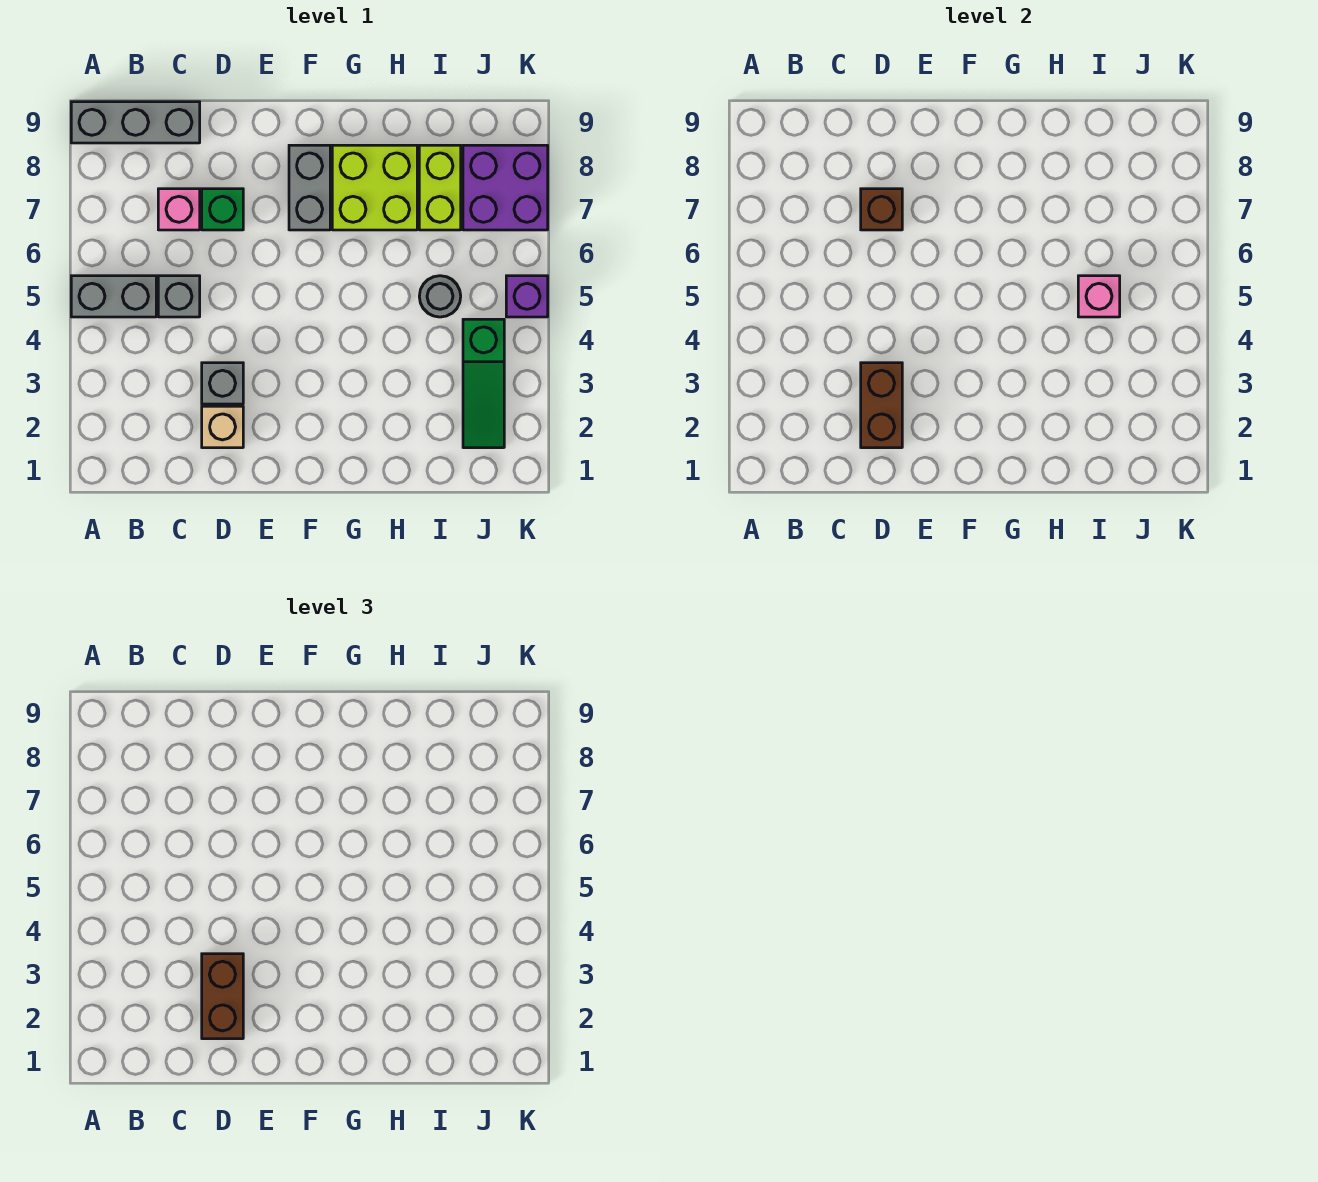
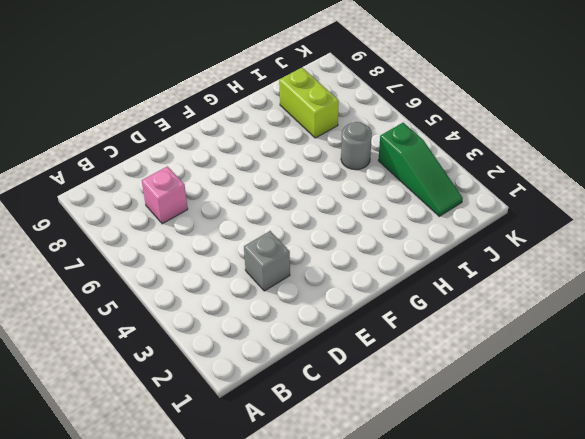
none -> grey 1x2 brick [71,276,156,317]
none -> grey 1x3 brick [71,102,200,143]
none -> grey 1x1 brick [158,276,200,317]

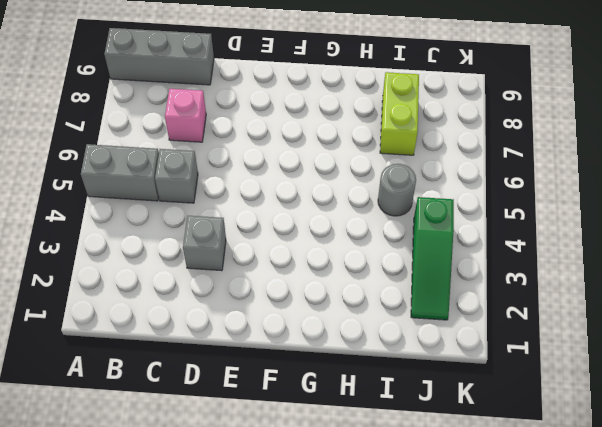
none -> tan 1x1 brick [202,406,243,448]
none -> green 1x1 brick [202,189,243,230]
none -> grey 1x2 brick [289,145,330,230]

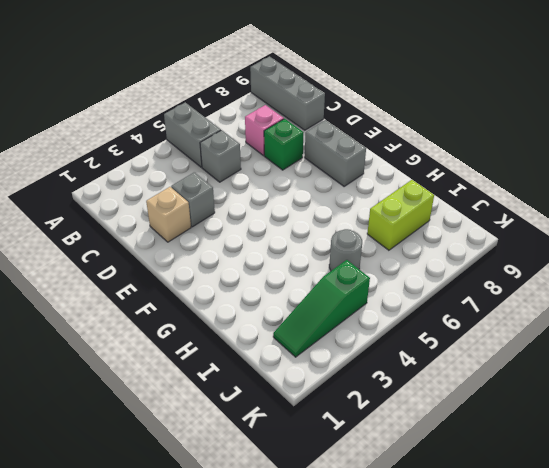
grey 1x2 brick [305,120,366,186] -> grey 1x2 brick turned to [289,145,330,230]
none -> lime 2x2 brick [332,145,417,230]
none -> purple 2x2 brick [463,145,548,230]
none -> purple 1x1 brick [506,276,548,317]

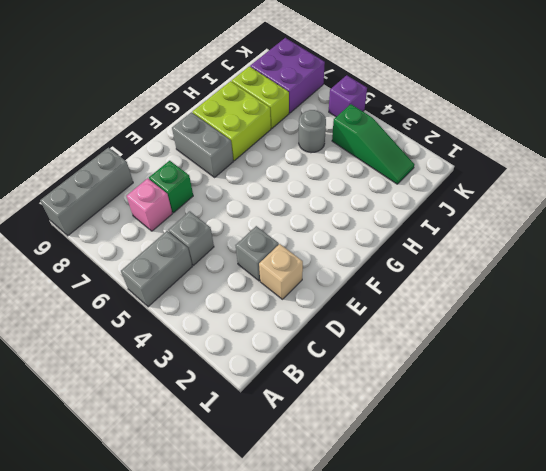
none -> brown 1x2 brick [861,363,902,448]
none -> brown 1x1 brick [861,189,902,230]
none -> pink 1x1 brick [1078,276,1120,317]

